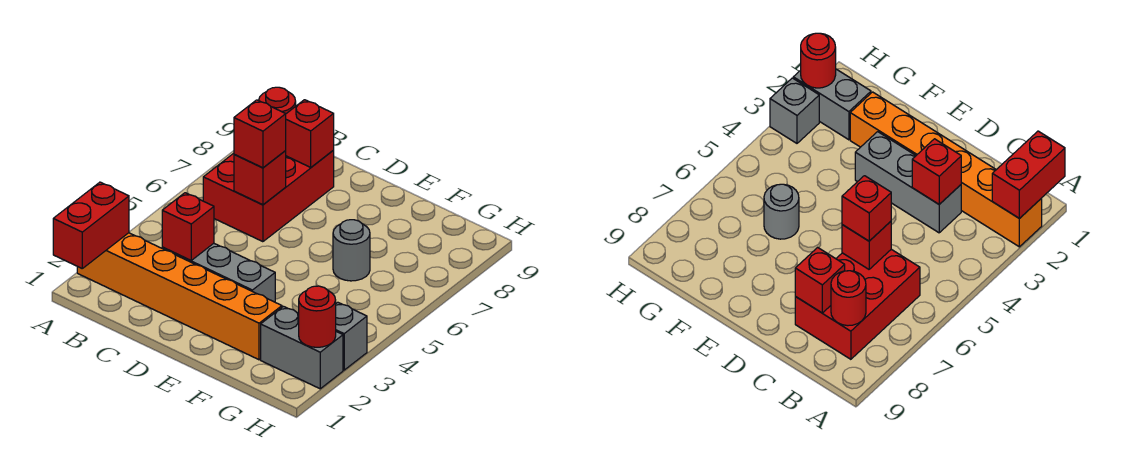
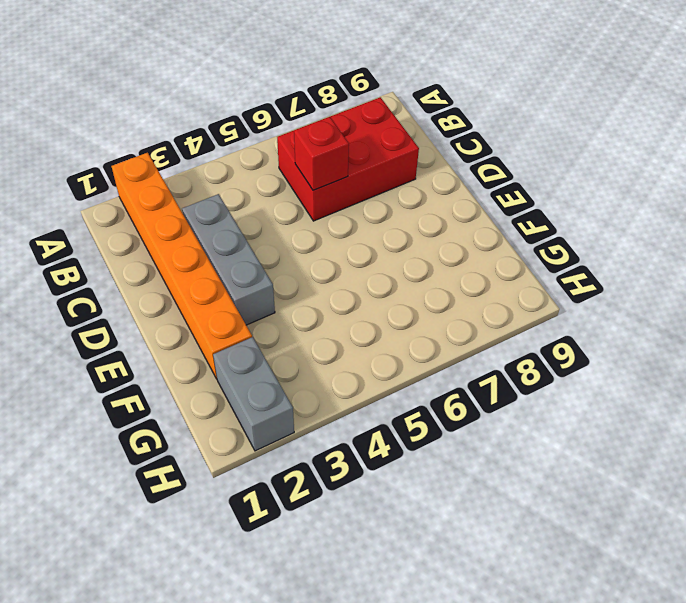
none -> grey 1x1 round brick [333,220,370,281]
none -> grey 1x1 brick [336,302,367,370]
none -> red 1x2 brick [53,182,129,268]

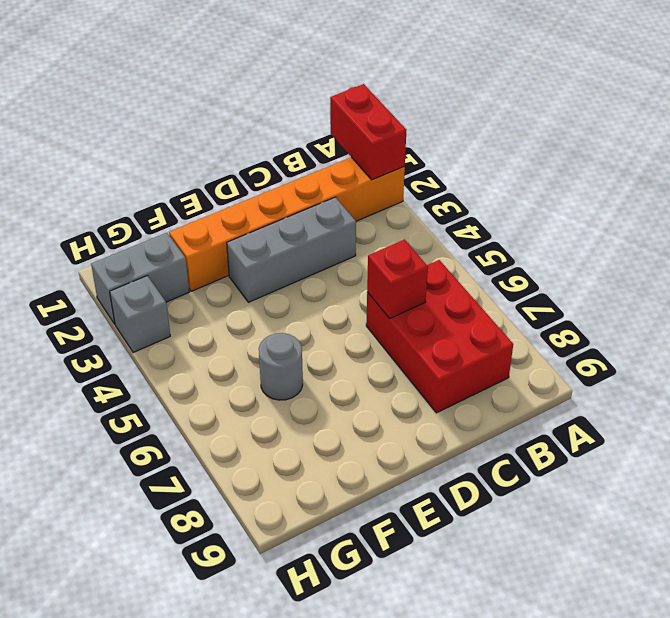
none -> red 1x1 round brick [259,87,296,114]
none -> red 1x1 brick [162,193,214,260]
none -> red 1x1 brick [285,100,334,167]

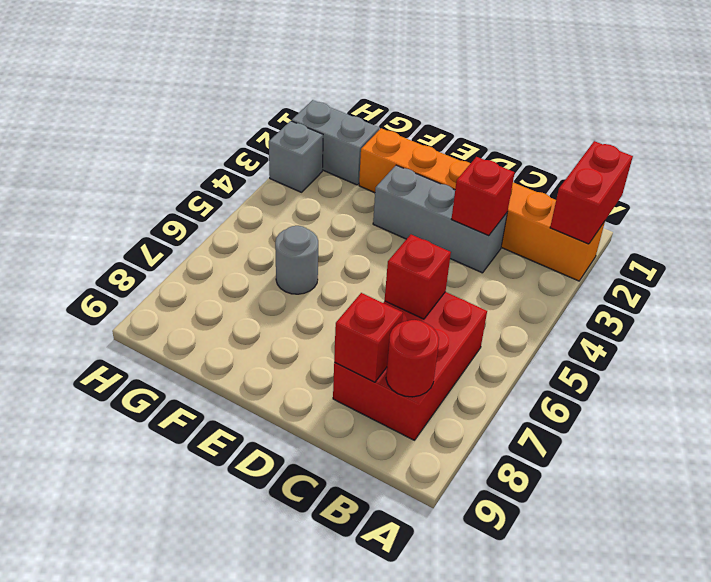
none -> red 1x1 round brick [299,286,336,347]
none -> red 1x1 brick [234,100,286,168]

